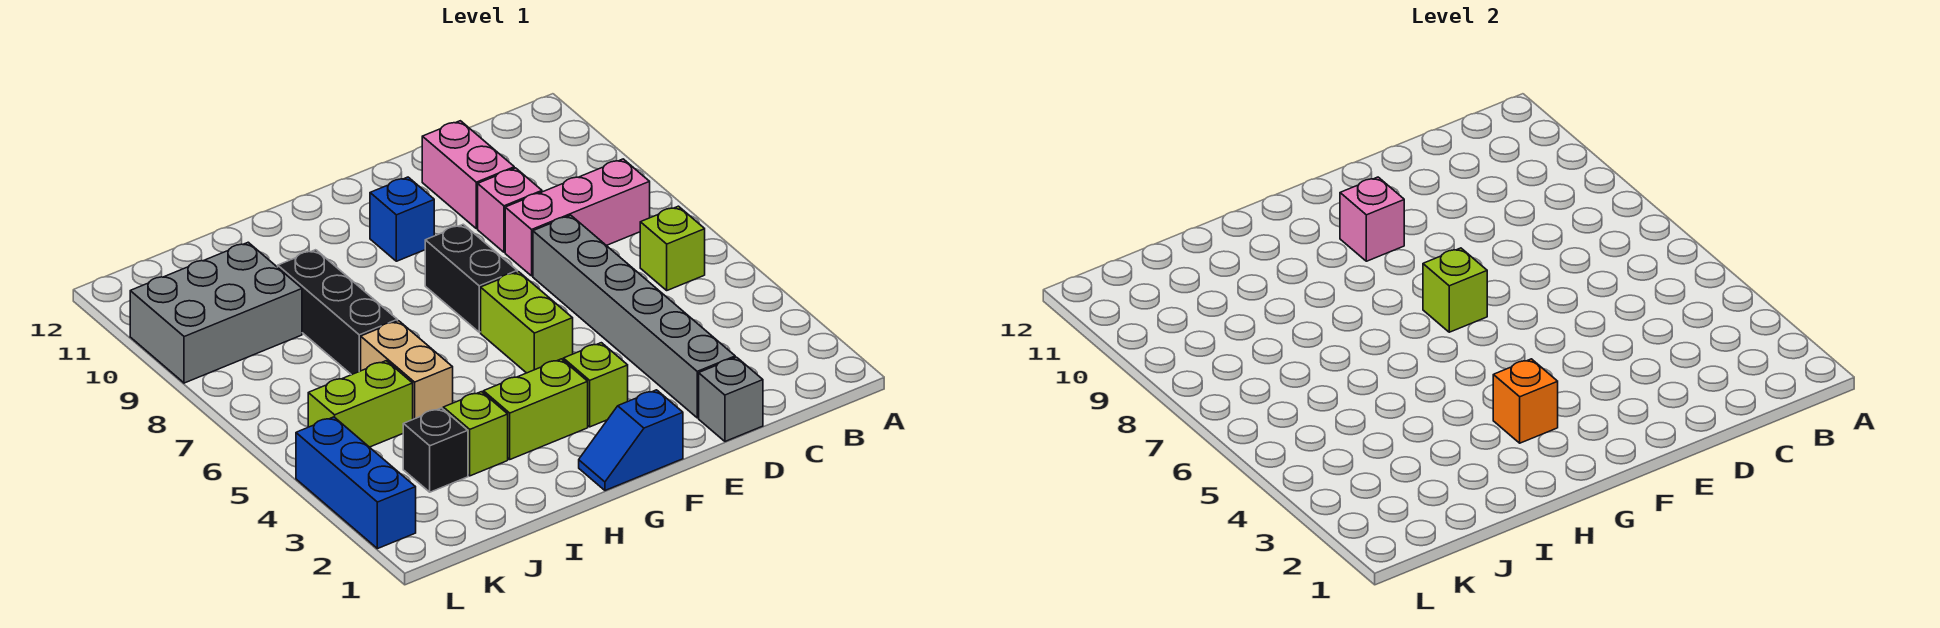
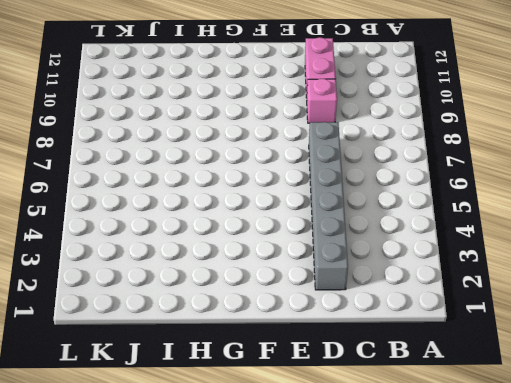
none -> lime 1x1 brick [640,206,705,290]
none -> pink 1x3 brick [505,159,650,276]
none -> grey 1x1 brick [699,357,763,441]

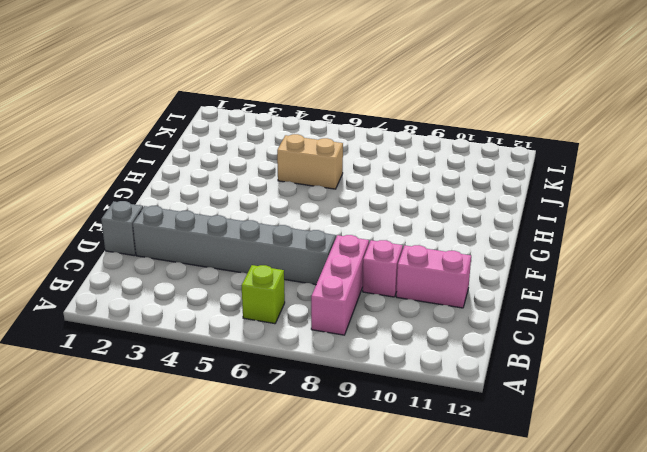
none -> blue 1x2 slope [579,390,683,490]
none -> lime 1x1 brick [563,343,628,427]
none -> lime 1x2 brick [481,272,573,373]

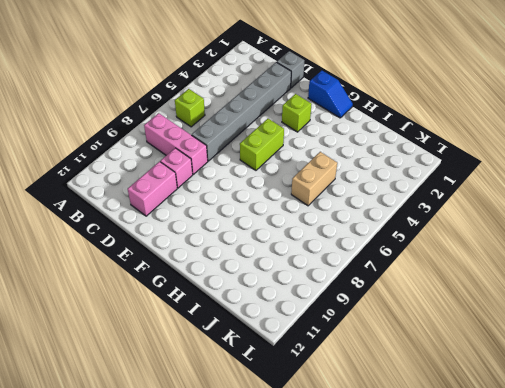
none -> black 1x2 brick [425,224,517,332]
none -> blue 1x1 brick [370,177,434,261]
none -> lime 1x2 brick [483,359,588,459]

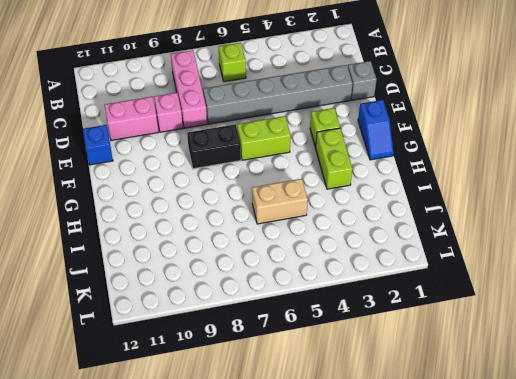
blue 1x1 brick [83,125,113,165] -> blue 1x1 brick moved to [370,177,434,261]
none -> lime 1x1 brick [443,392,508,476]
none -> black 1x3 brick [278,250,397,375]
none -> black 1x1 brick [403,408,468,492]

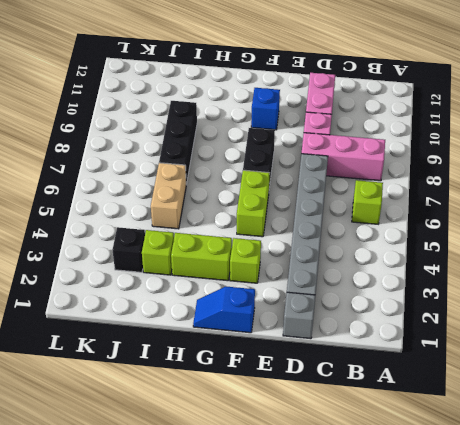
none -> lime 1x2 brick [308,361,413,447]
none -> grey 2x3 brick [130,242,302,383]
none -> blue 1x3 brick [296,417,416,549]

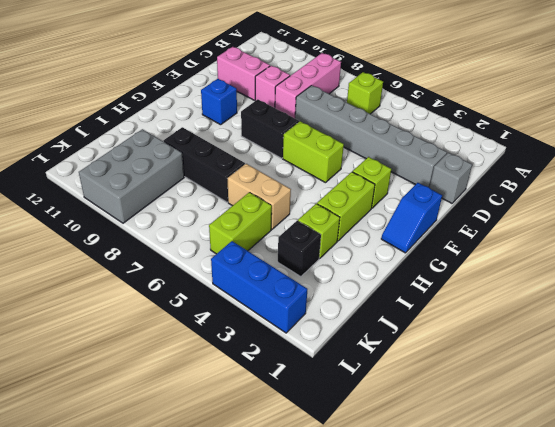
none -> lime 1x1 brick [1423,248,1487,332]
none -> pink 1x1 brick [1340,177,1404,261]
none -> orange 1x1 brick [1493,359,1558,443]

